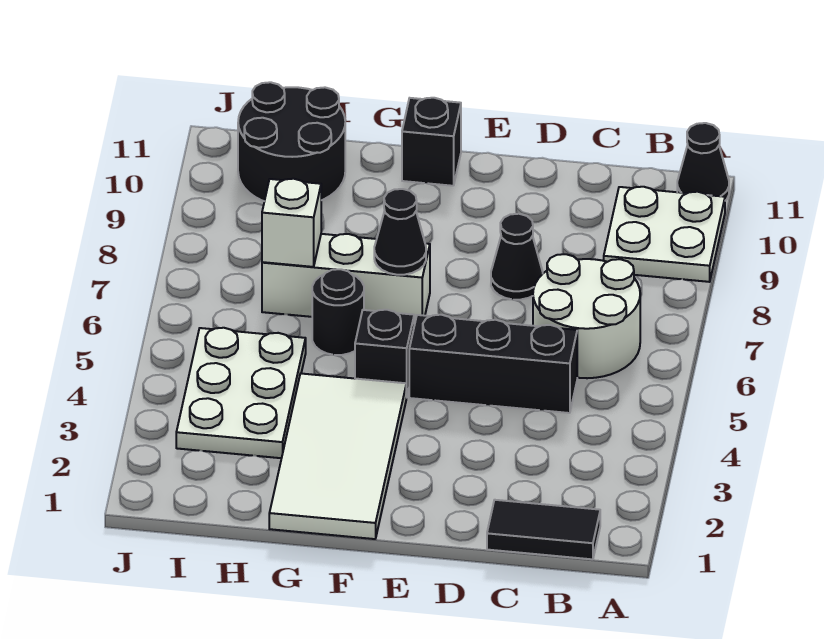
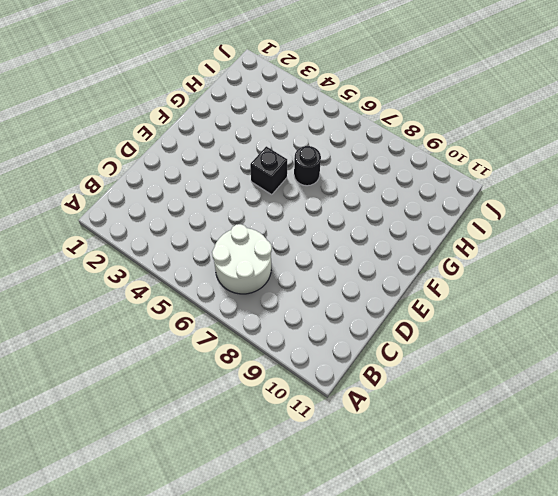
none -> white 2x2 plate [604,187,725,282]
none -> black 1x1 cone [677,123,729,201]
none -> black 1x2 tile [487,500,600,559]

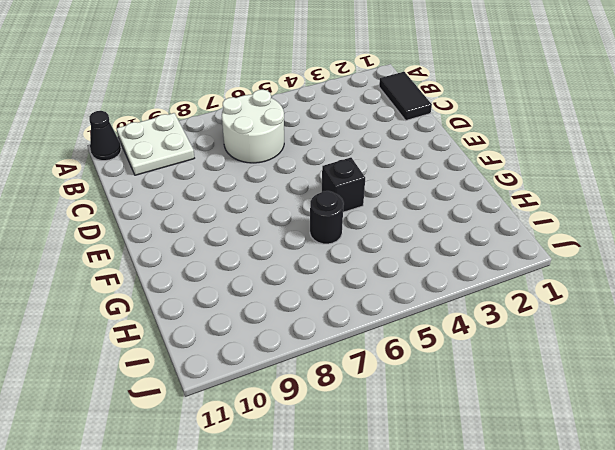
none -> black 1x3 brick [409,315,577,413]
none -> black 1x1 cone [491,214,543,300]
none -> white 2x4 tile [269,374,407,539]

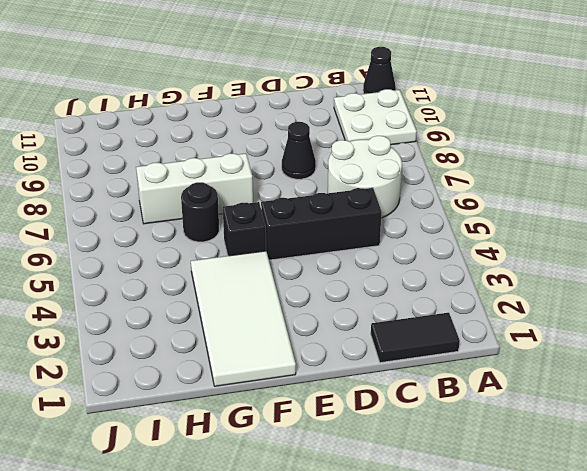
none -> black 1x1 brick [402,98,461,186]
none -> white 2x3 plate [176,328,306,458]
none -> black 2x2 round brick [238,82,345,201]

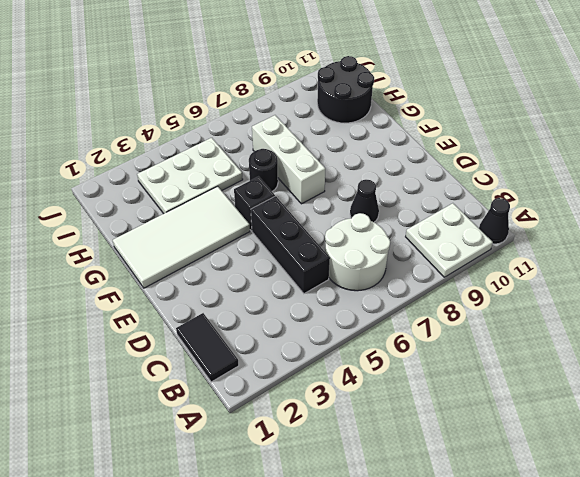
none -> black 1x1 brick [402,98,461,186]
none -> black 1x1 cone [374,189,426,275]
none -> white 1x1 brick [262,179,321,267]

